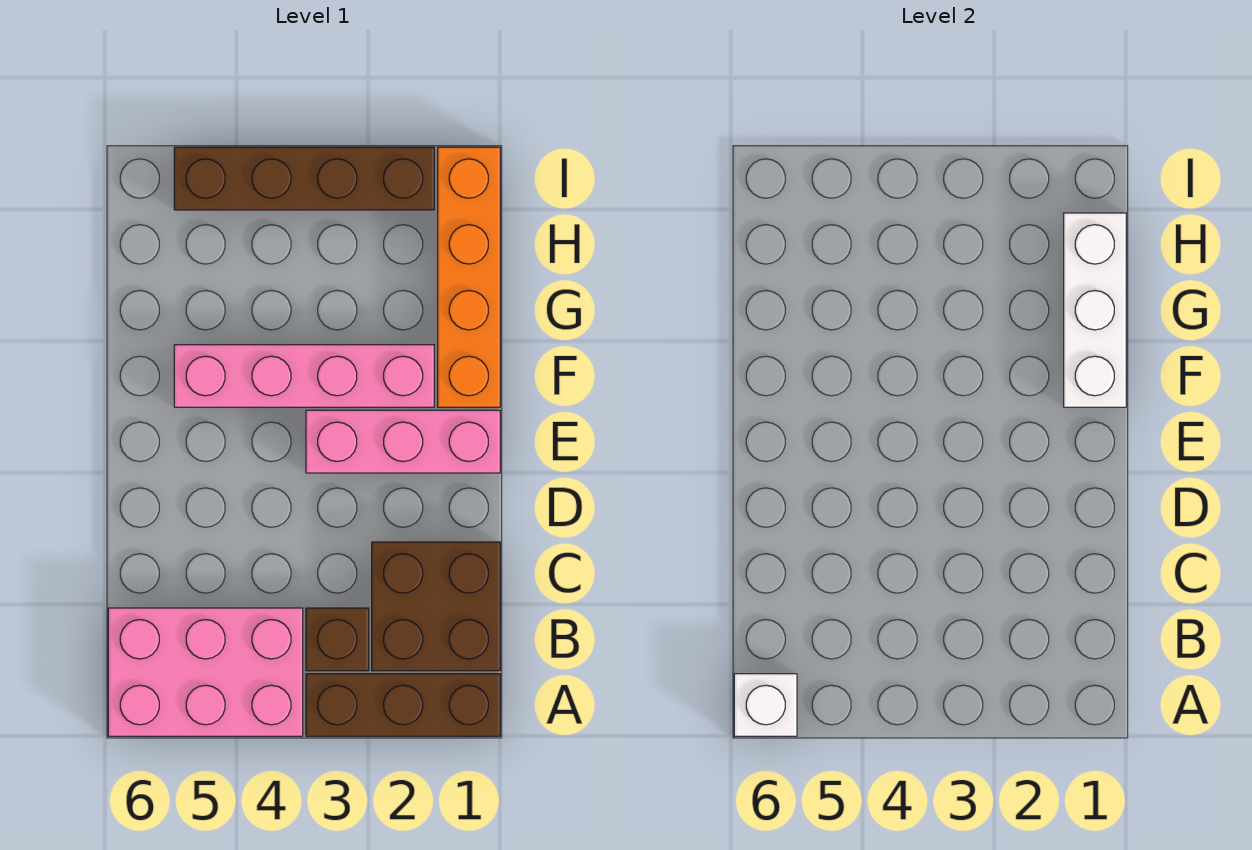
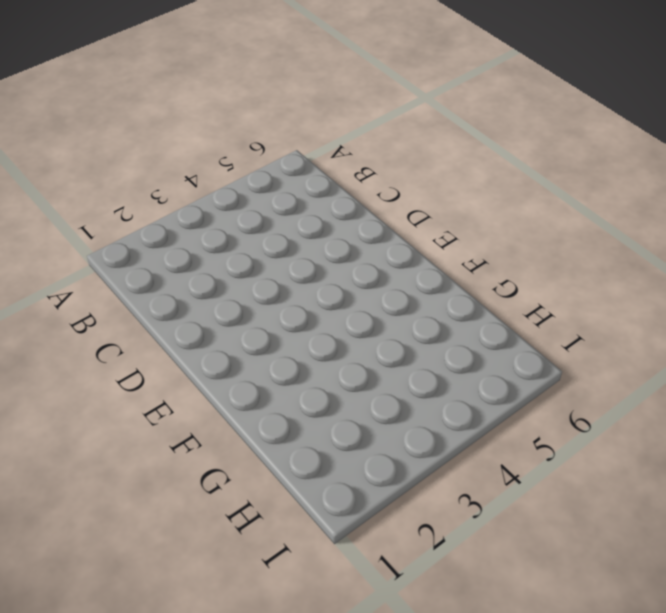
none -> brown 1x3 brick [306,674,500,736]
none -> pink 2x3 brick [108,608,303,736]

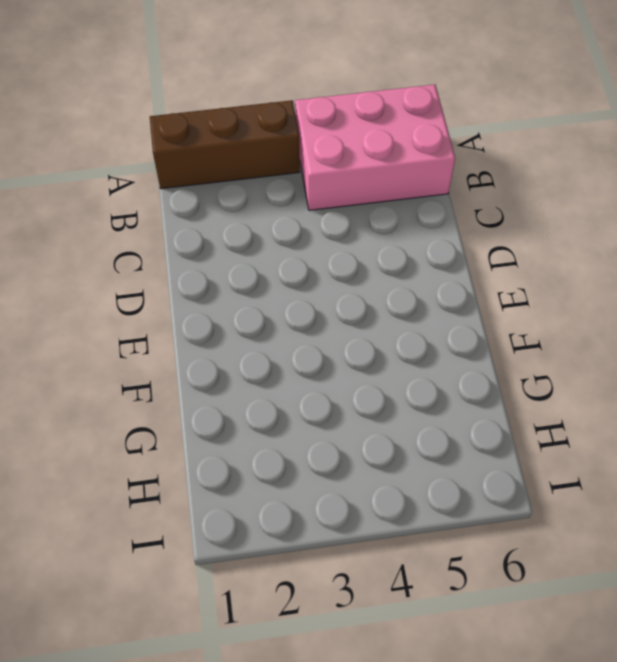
none -> brown 2x2 brick [372,542,500,671]
none -> brown 1x1 brick [306,608,369,671]

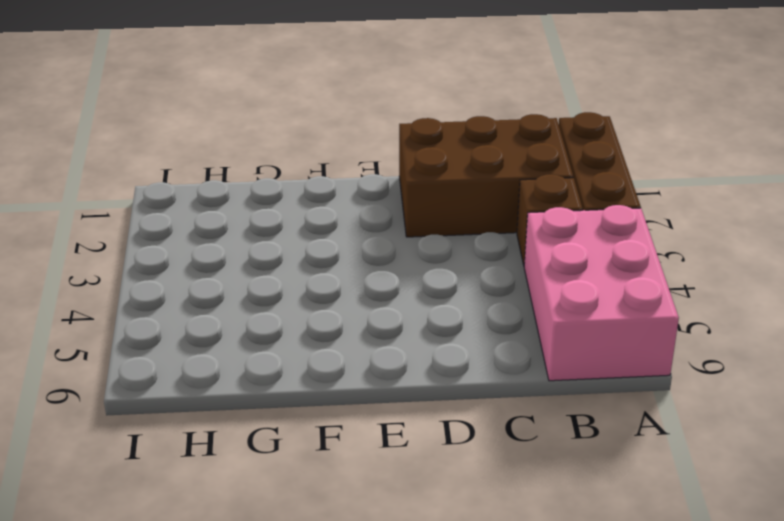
brown 2x3 brick [399,114,573,237] -> brown 2x2 brick [372,542,500,671]
none -> pink 1x3 brick [306,410,500,473]
none -> orange 1x4 brick [438,147,500,407]

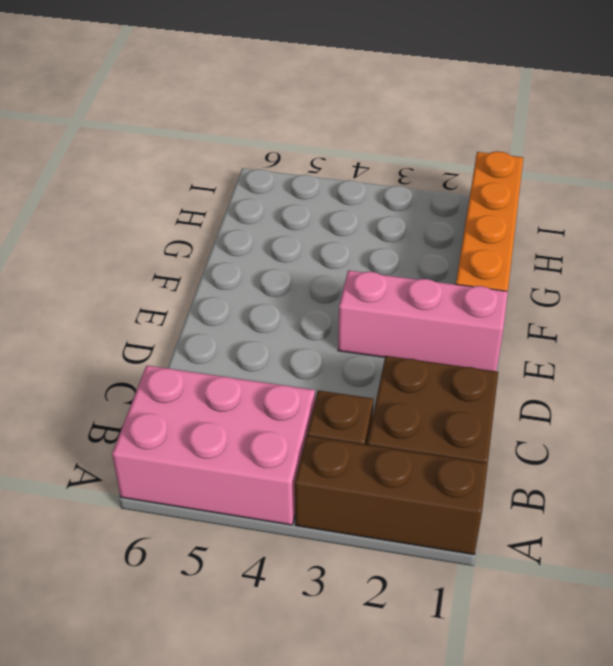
none -> pink 1x4 brick [174,345,434,407]
none -> brown 1x4 brick [174,147,434,210]

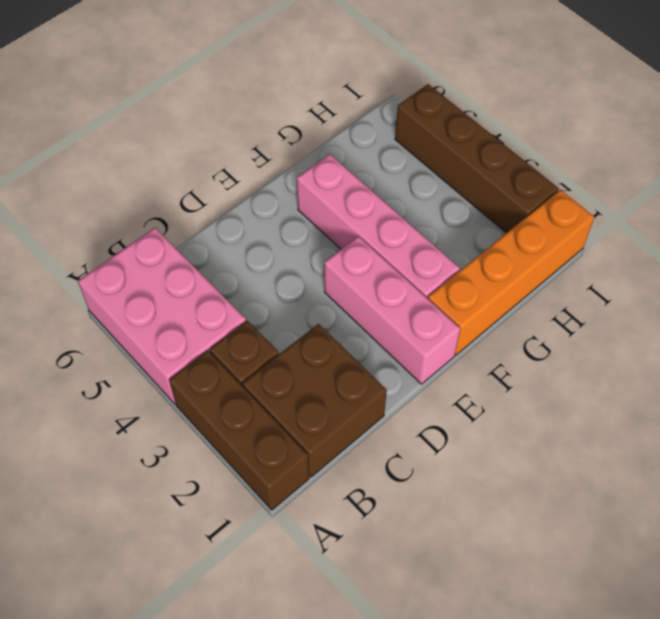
none -> white 1x1 brick [734,674,797,736]
none -> white 1x3 brick [1064,213,1126,407]

